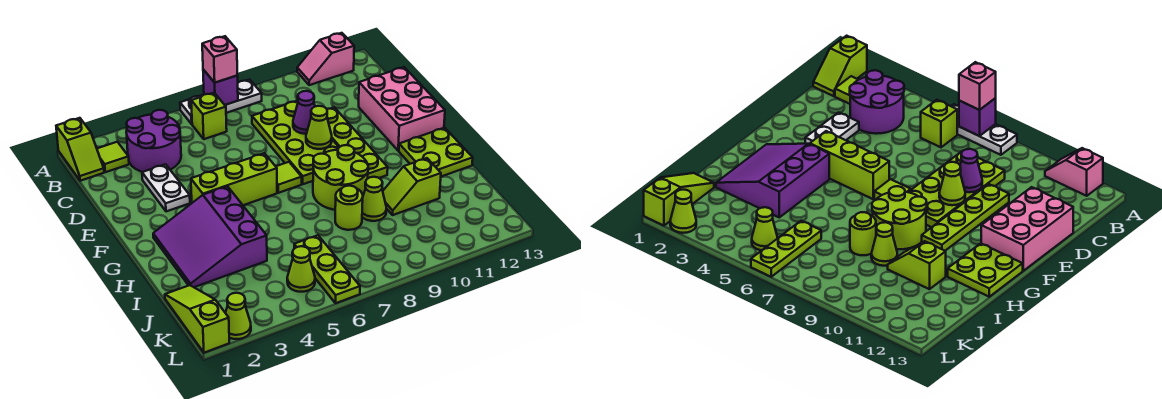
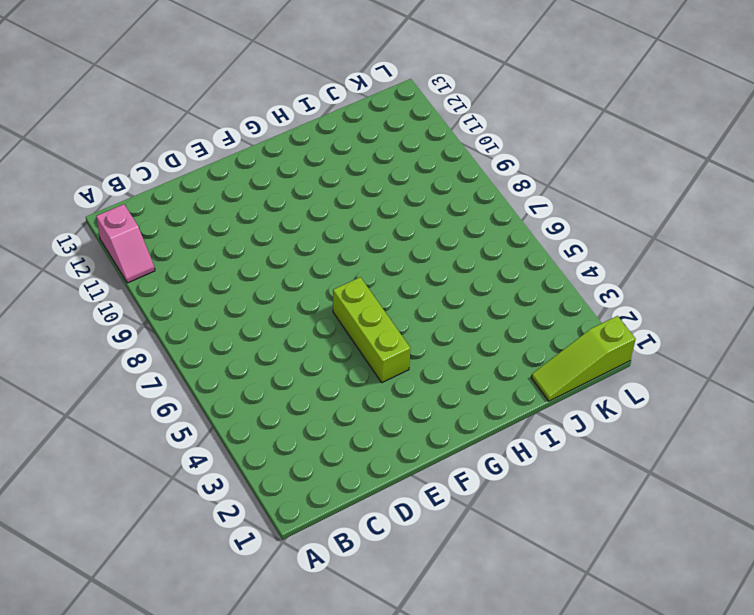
none -> lime 1x2 slope [56,118,104,181]
none -> white 1x3 plate [180,80,262,124]
none -> lime 1x1 tile [97,142,129,172]

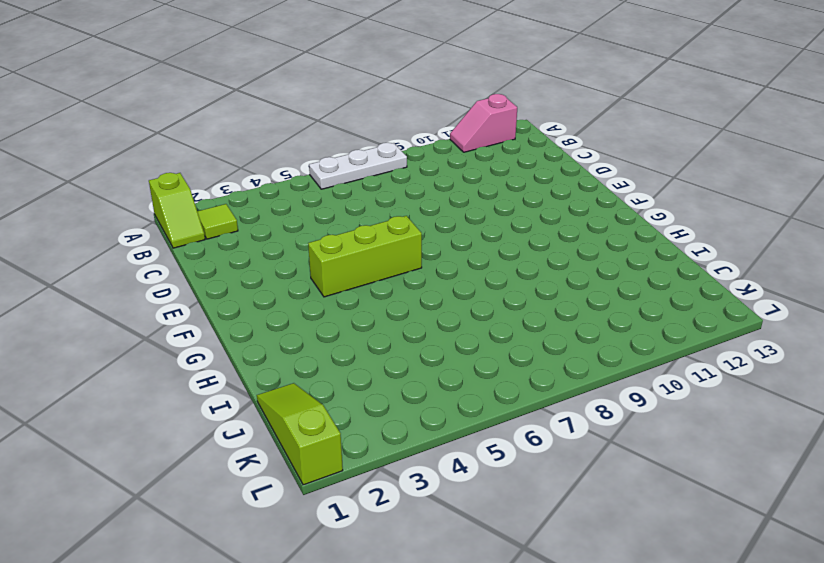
none -> purple 2x2 round brick [126,110,181,172]
none -> lime 1x1 brick [191,93,227,139]
none -> lime 2x4 plate [252,101,339,184]

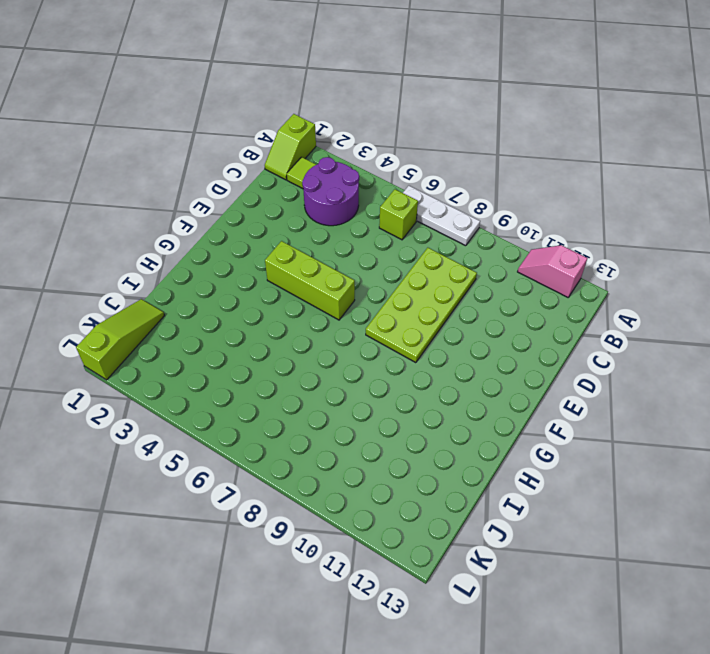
none -> white 1x2 plate [142,164,190,212]
none -> lime 1x4 plate [327,107,388,178]
none -> pink 2x3 brick [359,67,445,151]

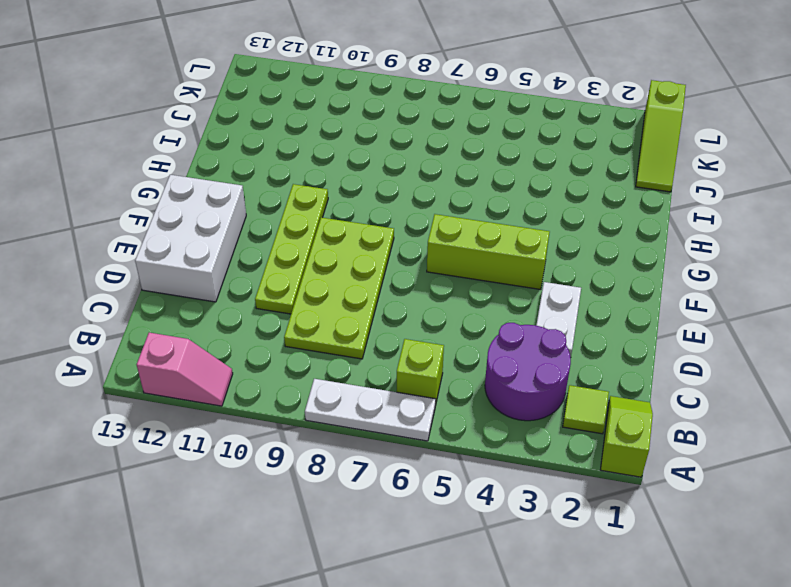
white 2x3 brick [135,175,246,302] -> pink 2x3 brick [359,67,445,151]
none -> lime 1x1 tile [276,162,302,193]
none -> purple 3x3 slope [153,186,267,287]
none -> lime 2x2 round brick [313,145,368,210]

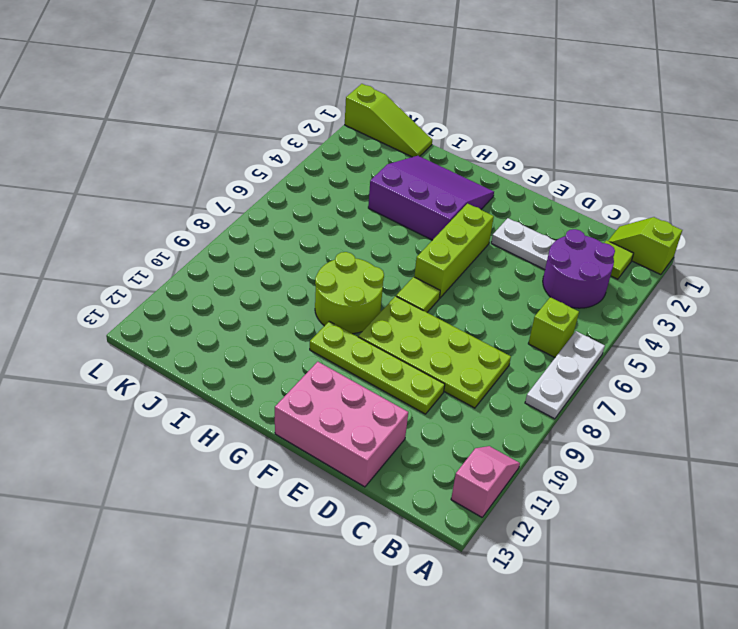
none -> lime 2x2 plate [399,128,473,177]
none -> lime 1x1 round brick [335,186,363,230]
none -> lime 1x1 cone [362,177,386,221]

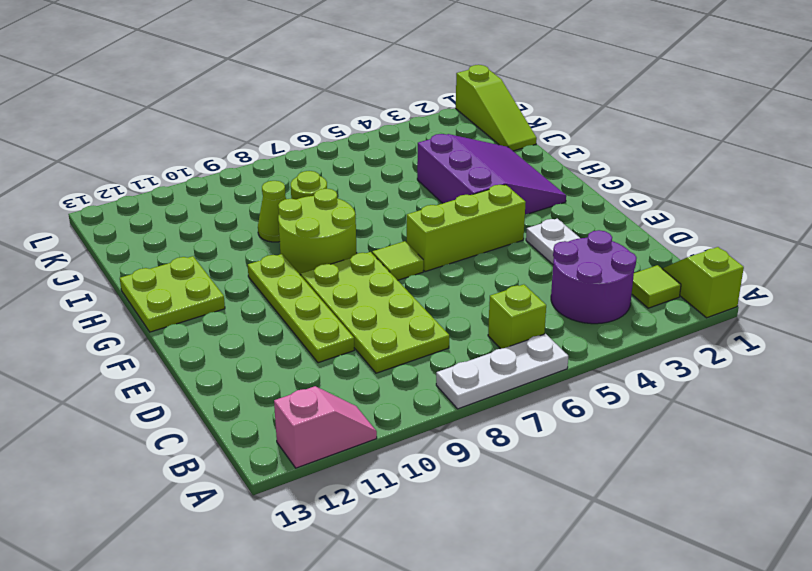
none -> pink 2x3 brick [359,67,445,151]
none -> lime 1x2 slope [383,158,441,215]
none -> lime 1x3 plate [294,235,360,303]

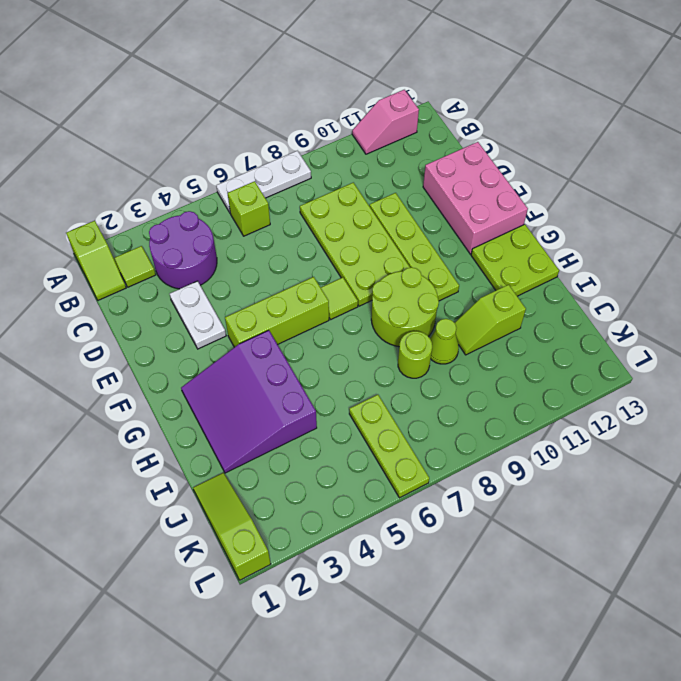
none -> lime 1x1 cone [287,246,315,292]
none -> lime 1x1 cone [226,293,251,339]
none -> purple 1x1 brick [203,70,238,105]

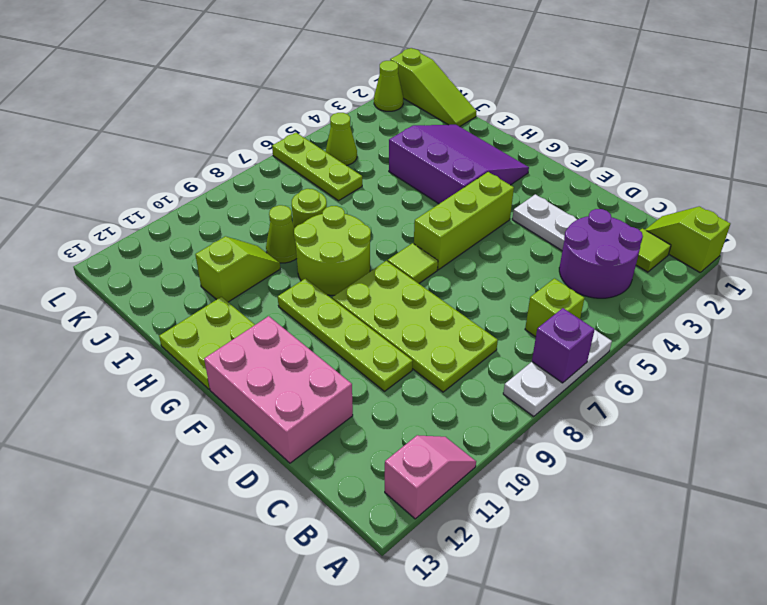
none -> purple 1x1 cone [293,91,315,134]
none -> lime 1x1 cone [306,106,332,149]
none -> pink 1x1 brick [202,36,237,83]

